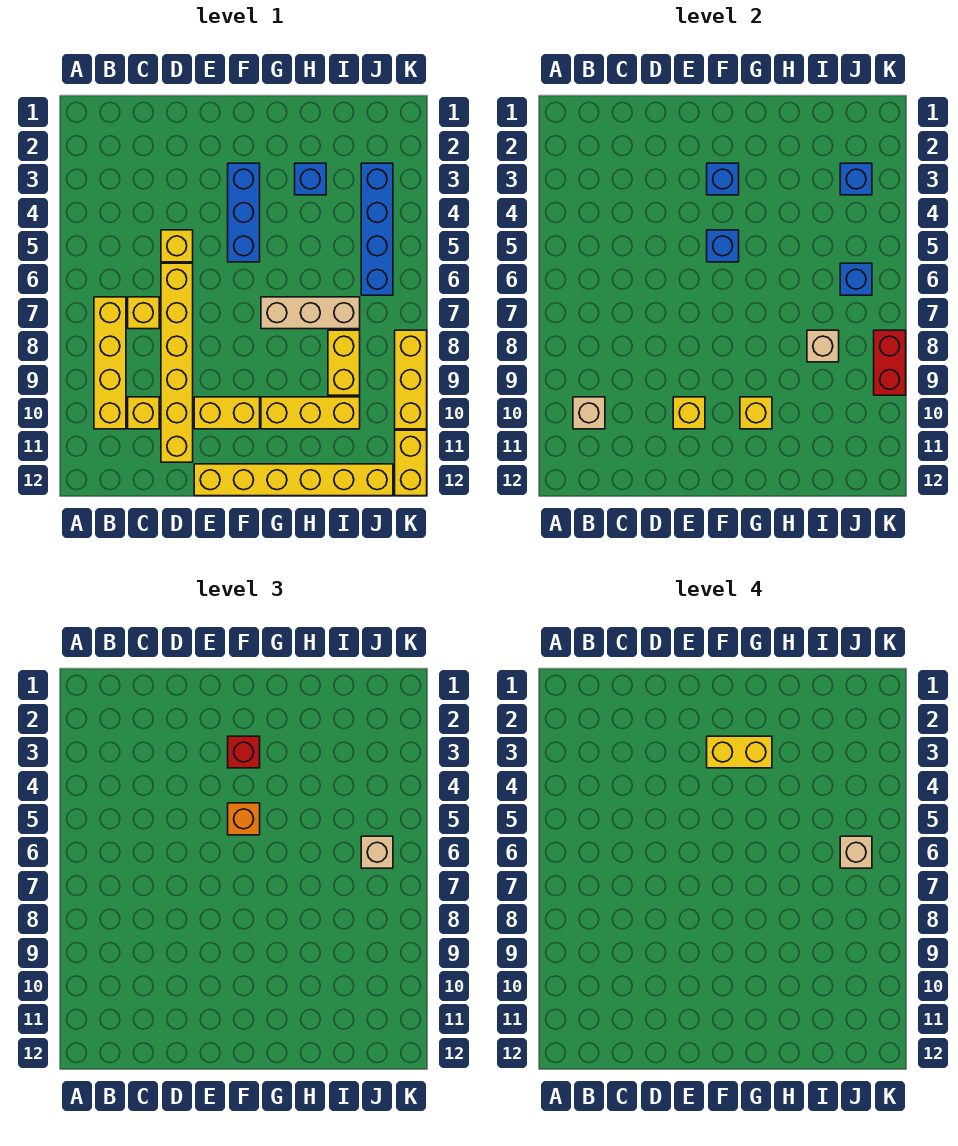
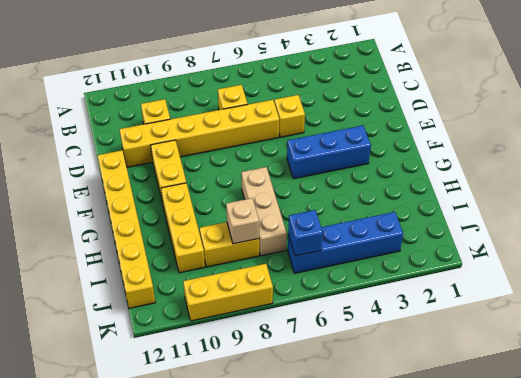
none -> yellow 1x4 brick [94,297,126,429]
none -> blue 1x1 brick [295,163,326,195]
none -> yellow 1x2 brick [395,430,427,496]

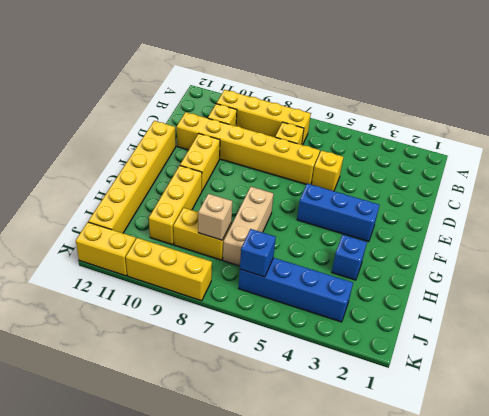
none -> tan 1x1 brick [573,397,605,429]
none -> yellow 1x1 brick [673,397,705,429]
none -> blue 1x1 brick [707,163,739,195]

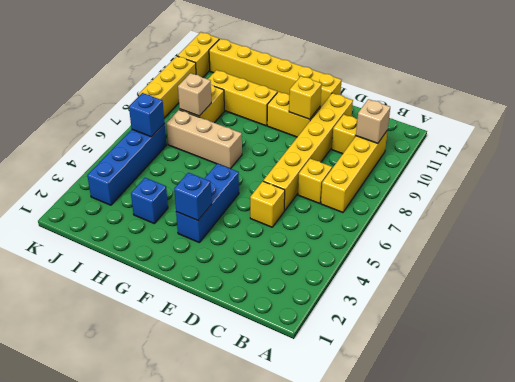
none -> blue 1x1 brick [707,230,739,262]
none -> yellow 1x1 brick [740,397,772,429]
none -> blue 1x1 brick [840,163,872,195]

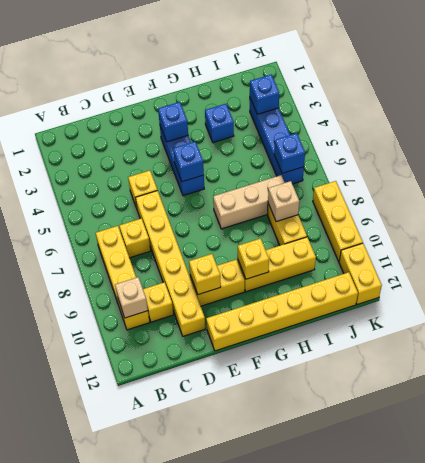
none -> red 1x2 brick [874,330,906,395]
none -> red 1x1 brick [228,736,260,768]
none -> orange 1x1 brick [228,803,260,835]

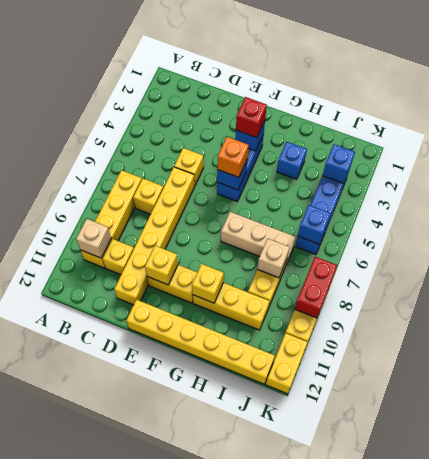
none -> tan 1x1 brick [361,836,393,868]
none -> yellow 1x2 brick [707,736,772,768]
none -> tan 1x1 brick [840,836,872,868]

